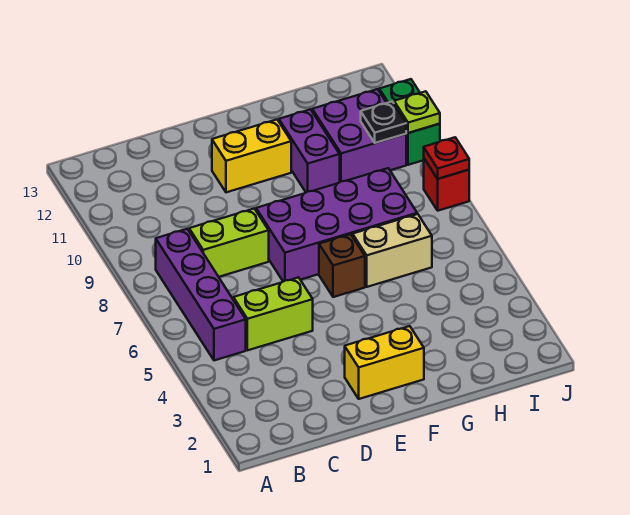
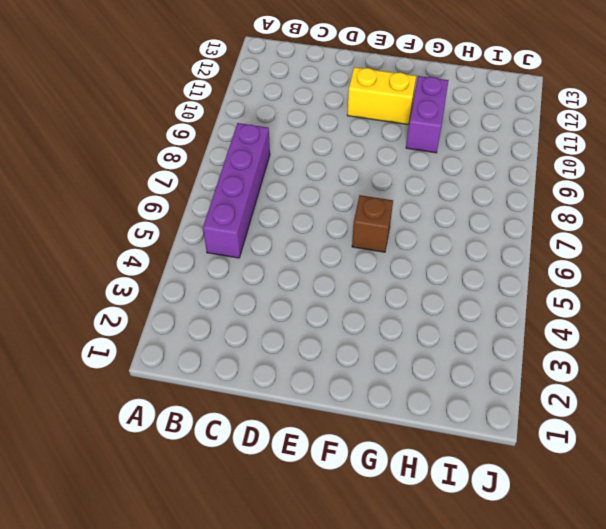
none -> lime 1x2 brick [233,277,313,350]
none -> lime 1x2 brick [189,209,269,277]
none -> yellow 1x2 brick [345,326,424,399]

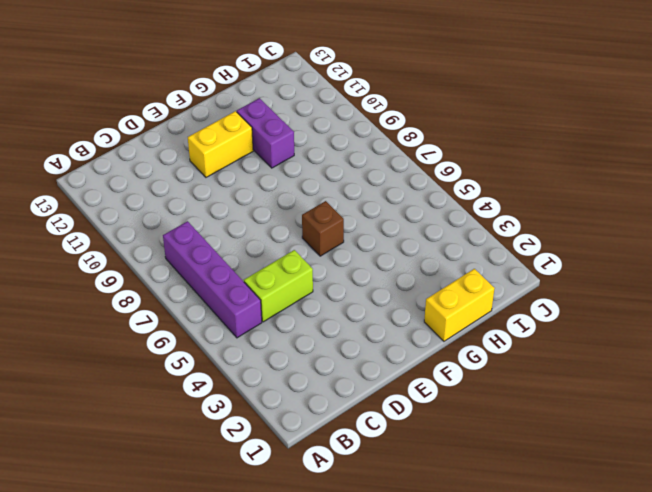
yellow 1x2 brick [424,269,495,341] -> yellow 1x2 brick moved to [345,326,424,399]
none -> lime 1x2 brick [189,209,269,277]
none -> purple 2x4 brick [256,168,417,282]
none -> tan 1x2 brick [353,214,432,287]

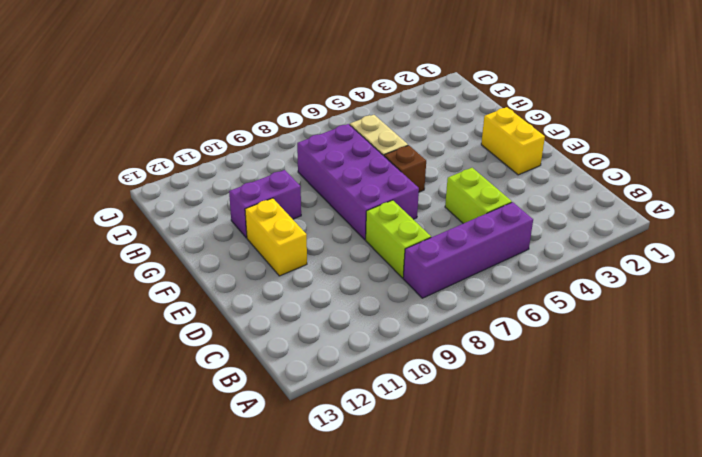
none -> purple 2x2 brick [312,89,406,182]
none -> red 1x1 brick [424,159,469,211]
none -> green 1x2 brick [379,79,440,165]

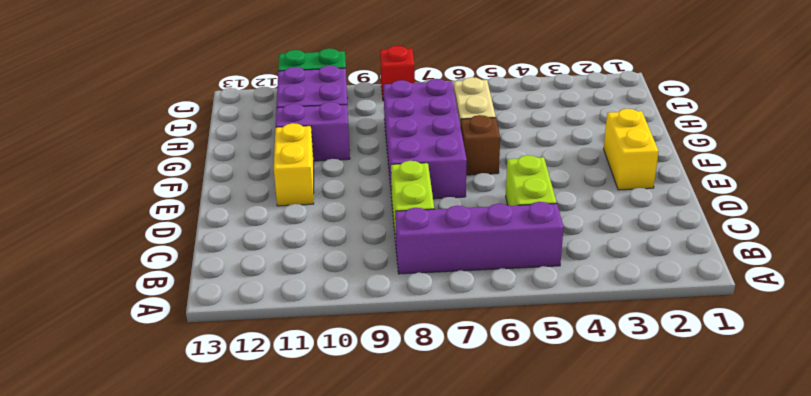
none -> black 1x1 plate [361,102,406,143]
none -> red 1x1 plate [424,137,469,179]
none -> lime 1x1 plate [394,91,440,133]

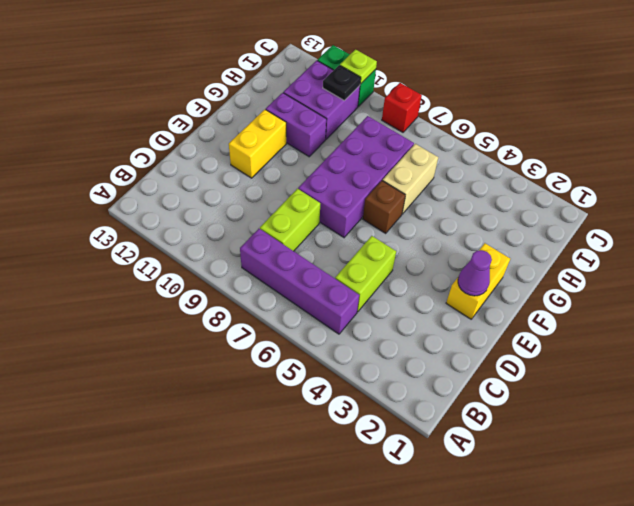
purple 1x1 cone [458,250,492,296] -> none
none -> red 1x1 plate [424,137,469,179]

